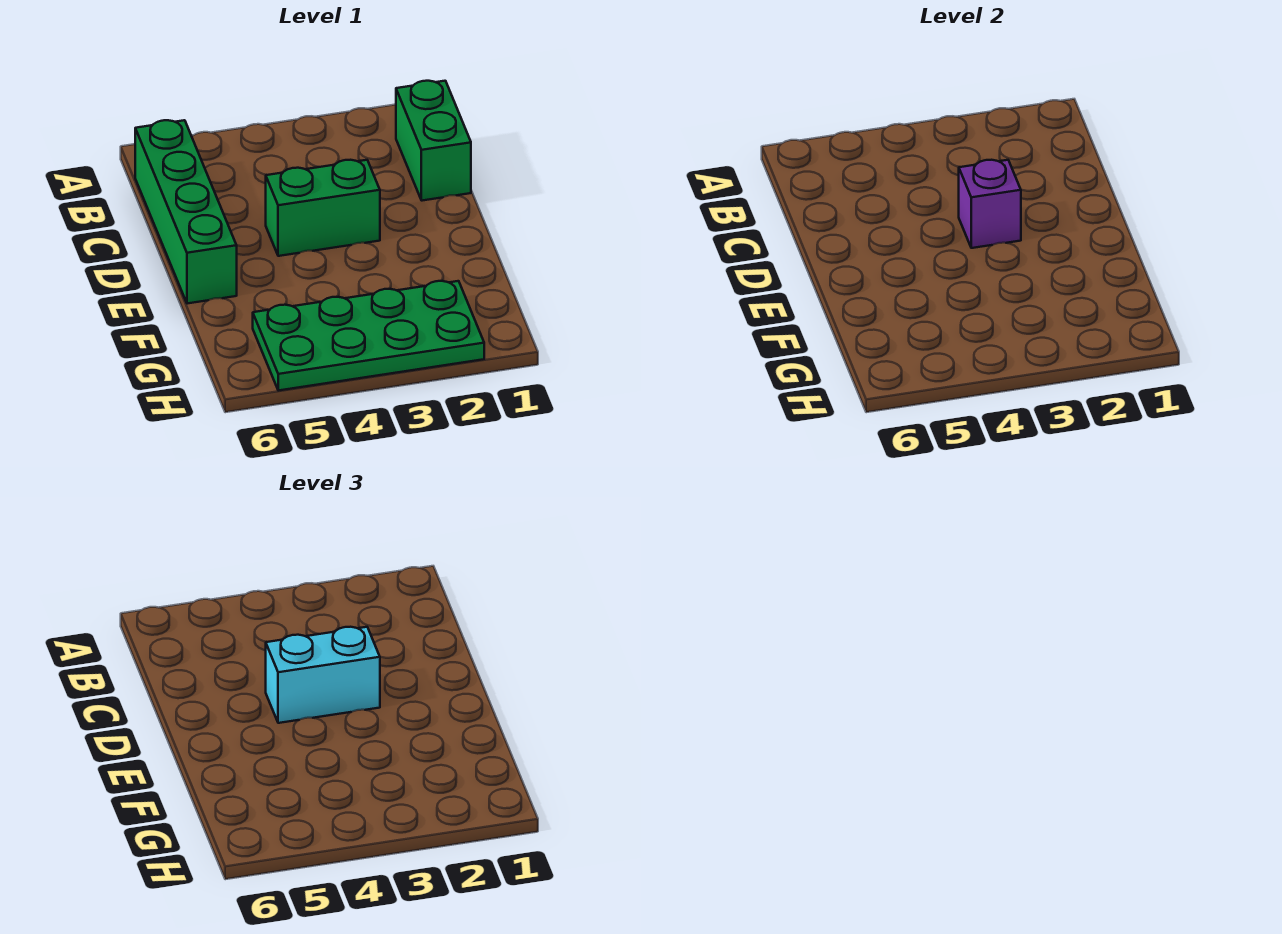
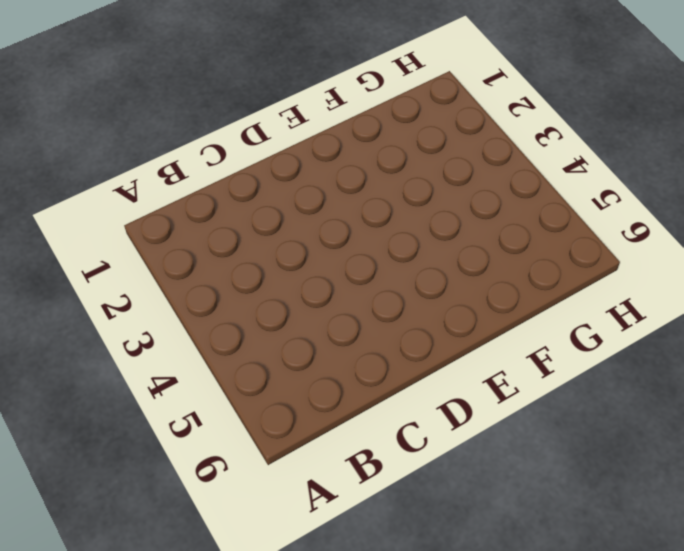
none -> green 1x2 brick [396,81,471,201]
none -> green 1x4 brick [135,120,237,304]

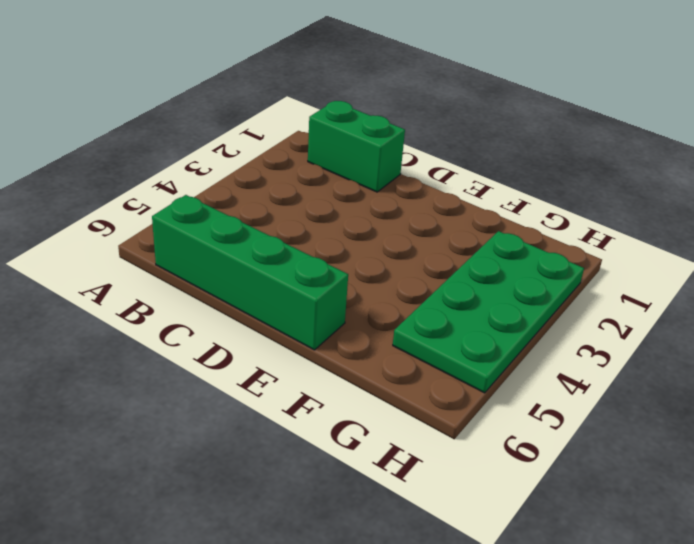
none -> green 1x2 brick [266,160,380,256]
none -> purple 1x1 brick [959,160,1021,248]

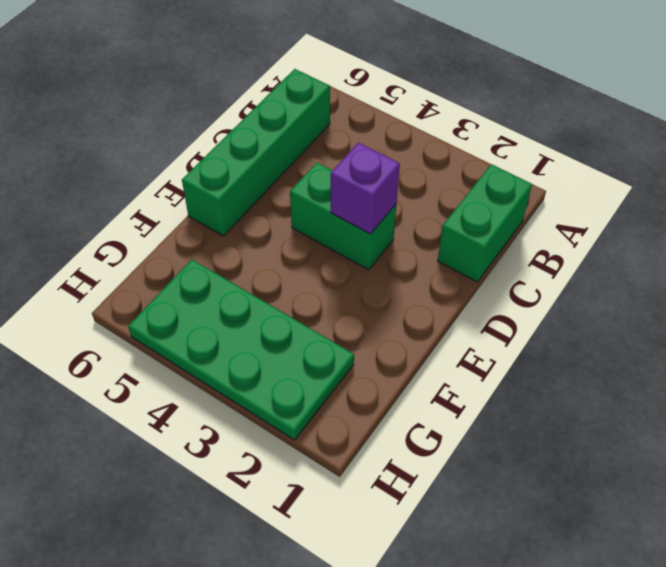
none -> cyan 1x2 brick [266,627,380,723]

